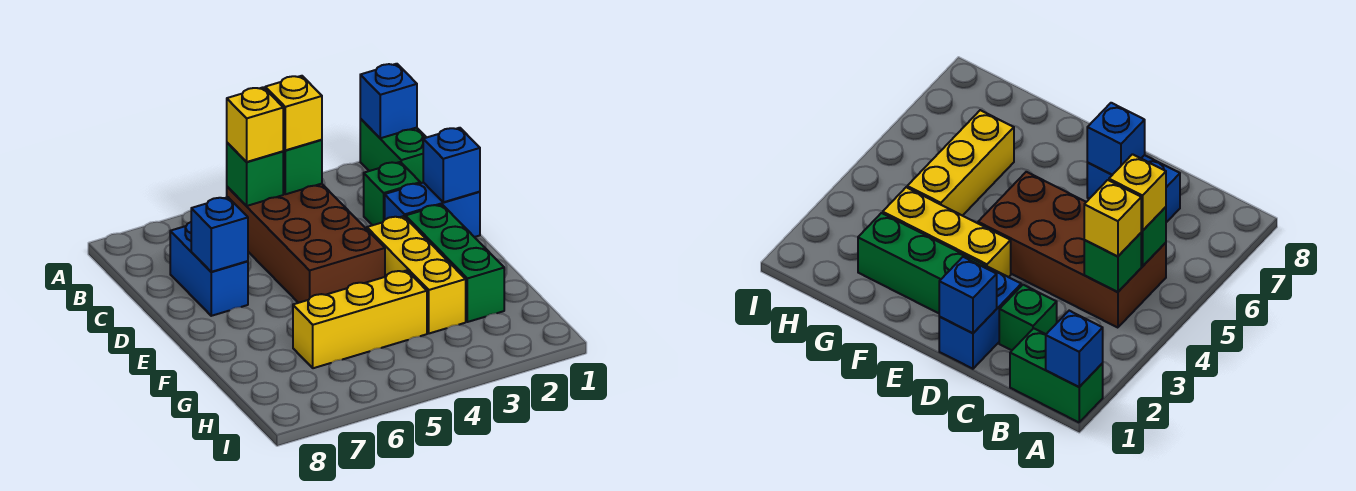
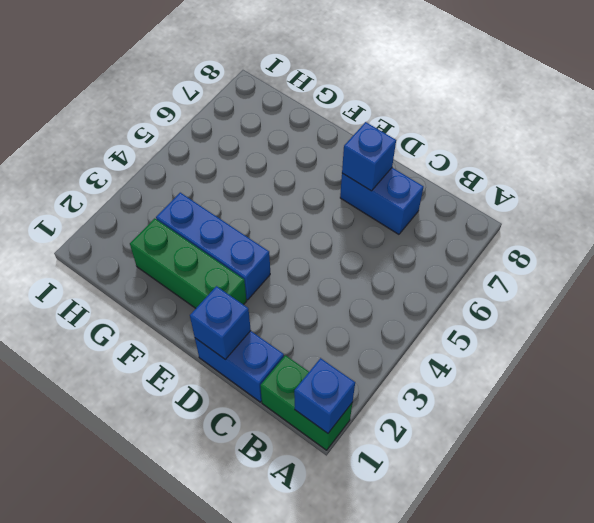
blue 1x2 brick [195,331,284,402] -> blue 1x2 brick turned to [385,183,480,237]
blue 1x3 brick [156,193,270,300] -> yellow 1x3 brick [367,216,466,333]
none -> brown 2x4 brick [227,184,385,303]
none -> green 1x1 brick [364,162,420,225]
none -> yellow 1x3 brick [293,271,427,368]

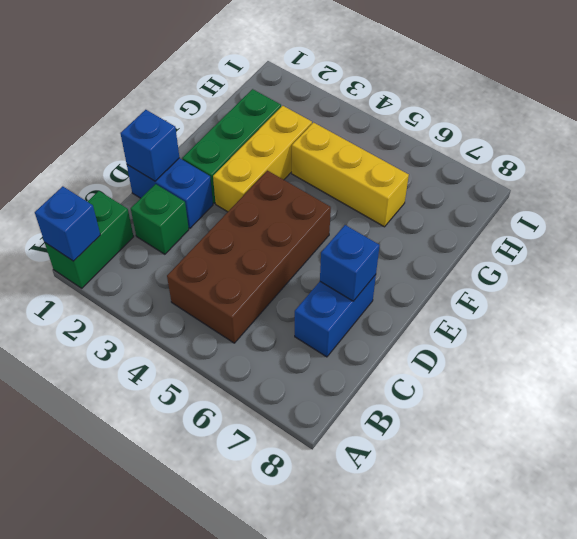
none -> green 1x1 brick [283,140,322,194]
none -> green 1x1 brick [227,143,283,206]
none -> yellow 1x1 brick [265,76,322,150]

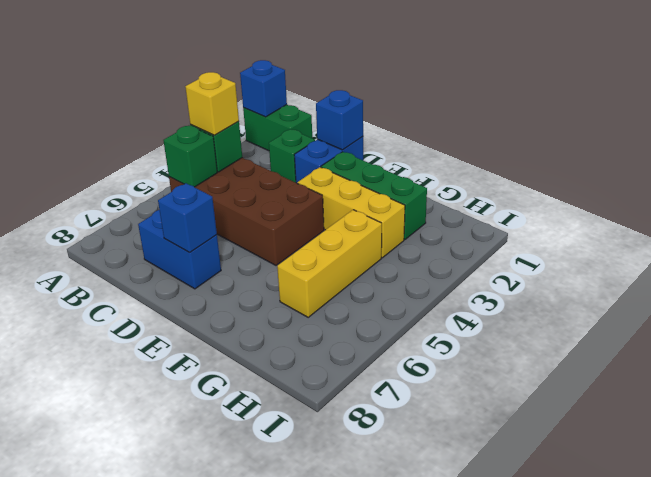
none -> yellow 1x1 brick [227,87,283,162]

